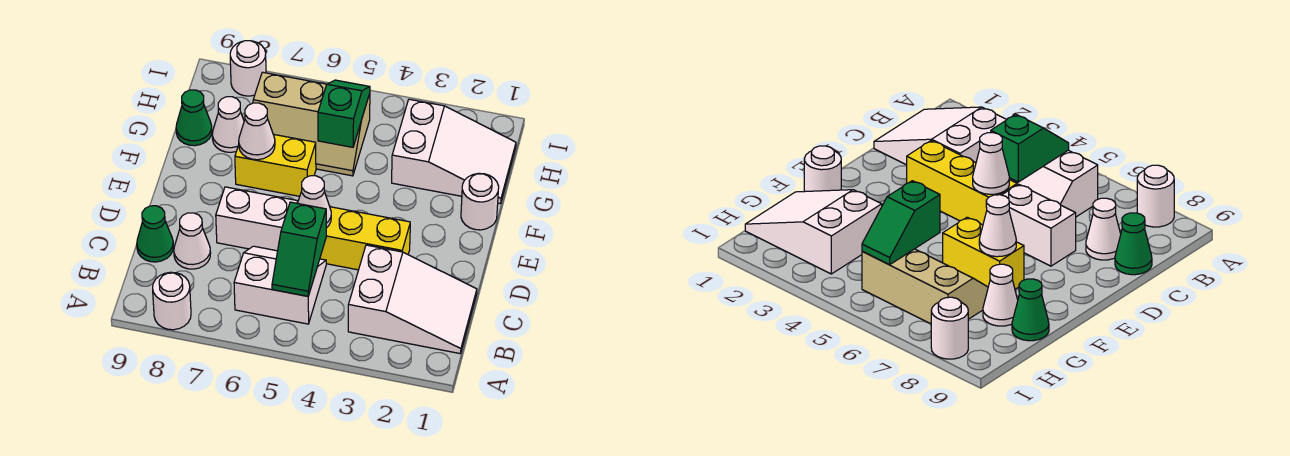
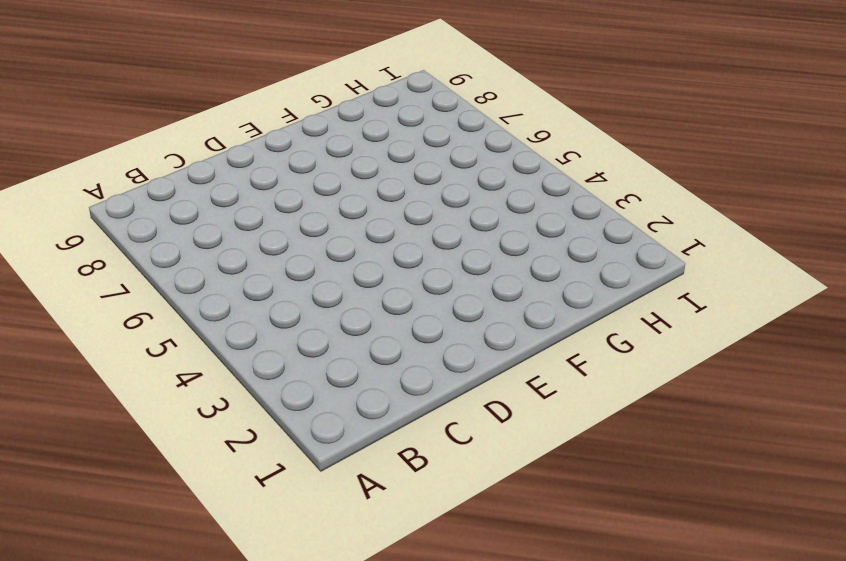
none -> white 1x1 round brick [153,272,191,330]
none -> white 2x3 slope [348,245,477,353]
none -> white 2x2 slope [234,246,326,324]

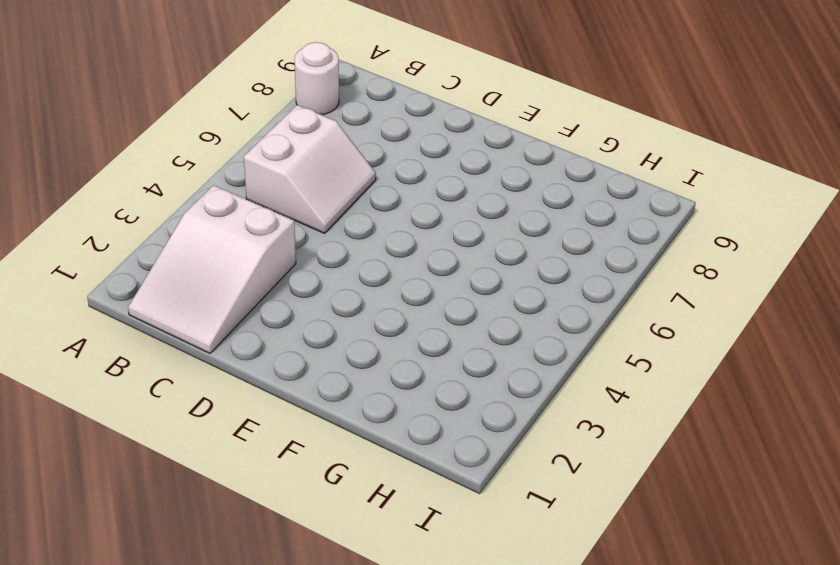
none -> white 1x1 cone [174,213,211,269]
none -> green 1x1 cone [137,206,173,262]
none -> yellow 1x3 brick [320,207,410,270]

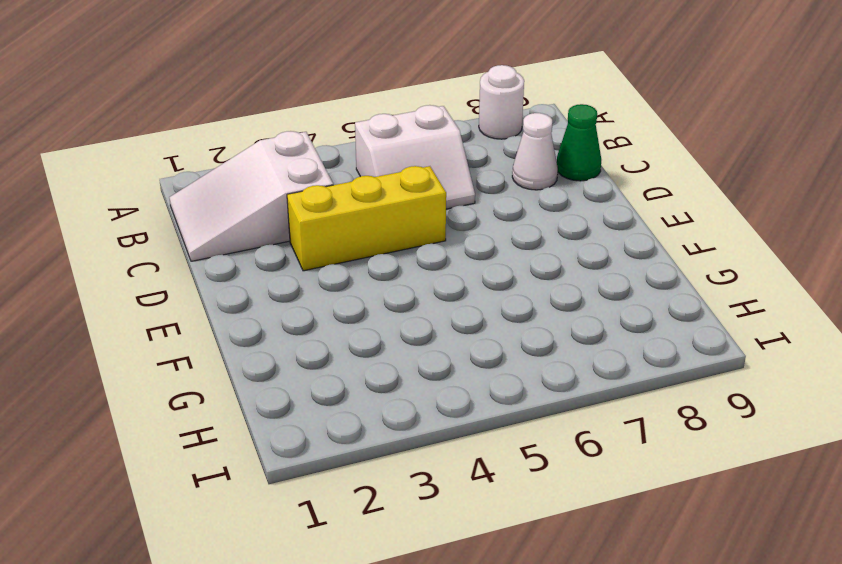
none -> white 1x2 brick [216,187,298,251]
none -> white 1x1 round brick [461,173,499,230]
none -> yellow 1x2 brick [235,134,316,196]

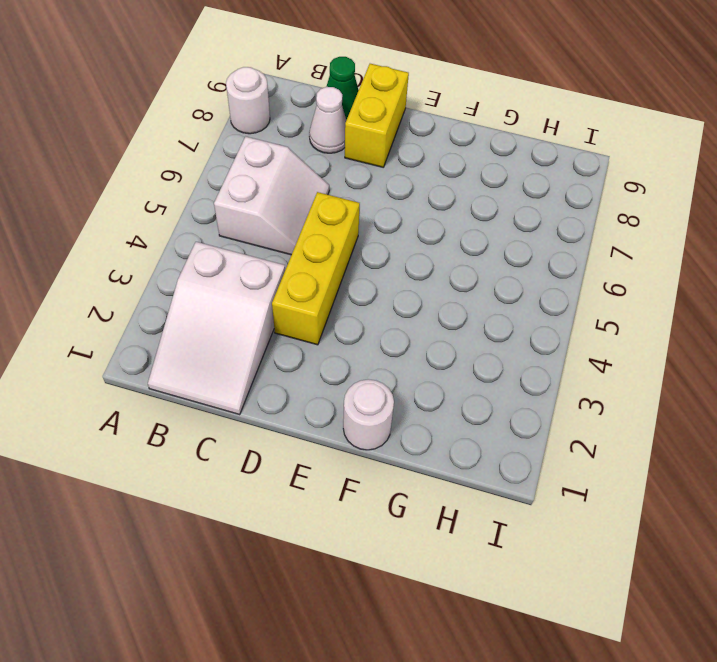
yellow 1x2 brick [345,64,409,167] -> yellow 1x2 brick moved to [235,134,316,196]
none -> white 1x2 brick [216,187,298,251]
none -> white 2x3 slope [392,99,516,204]
none -> tan 2x3 slope [253,72,370,176]

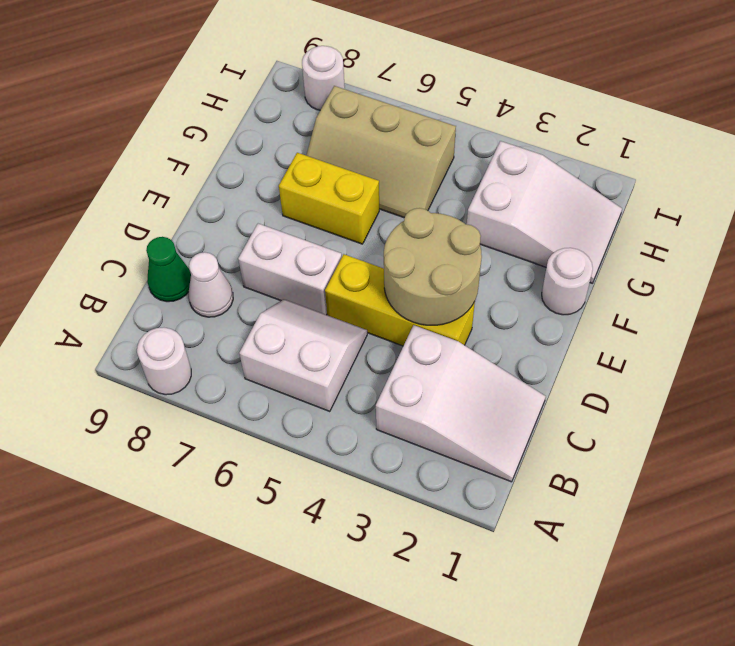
tan 2x2 round brick [384,208,482,325] -> none
none -> white 1x1 cone [212,97,244,152]
none -> green 1x1 cone [176,90,212,146]
none -> green 1x2 slope [272,202,326,296]

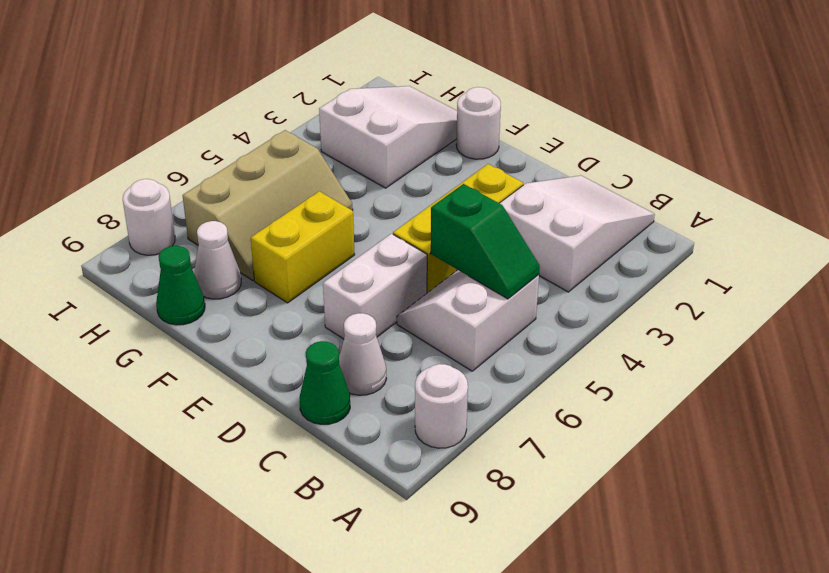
none -> white 1x1 cone [298,176,331,228]
none -> white 1x1 cone [239,103,275,160]
none -> green 1x2 slope [318,80,370,147]

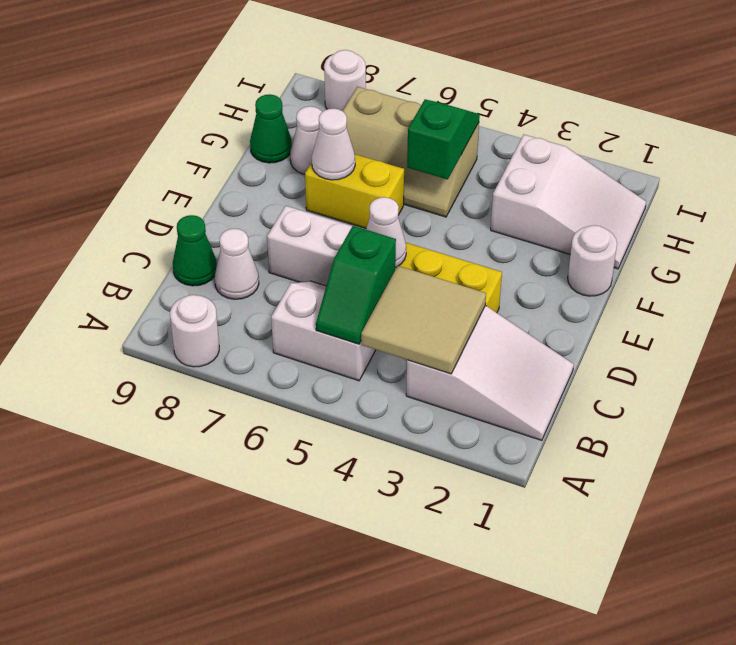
tan 2x2 tile [361,266,486,374] -> none

